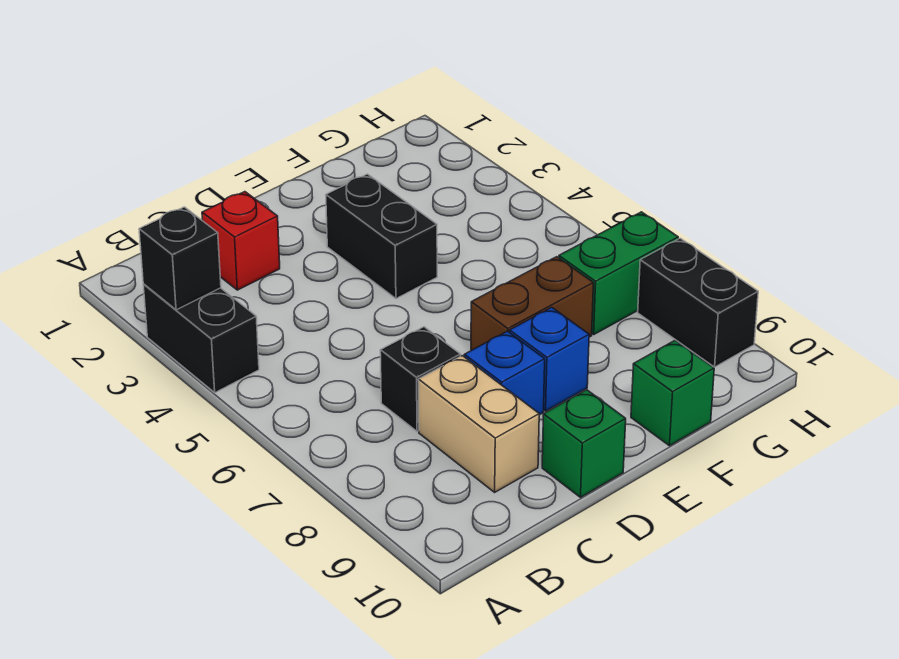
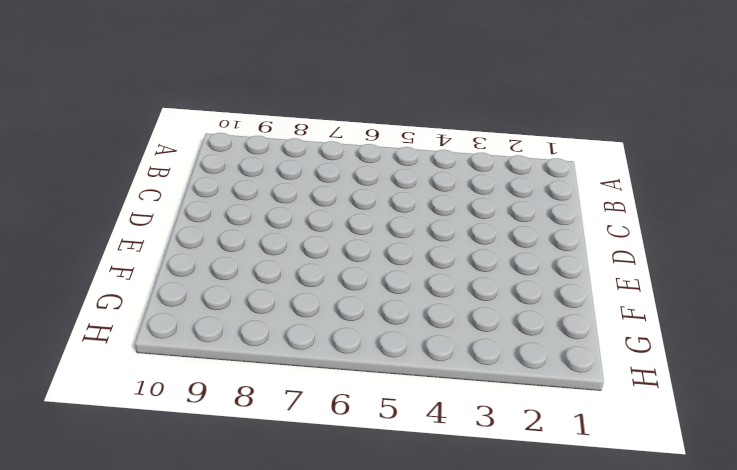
none -> black 1x2 brick [143,284,259,393]
none -> red 1x1 brick [202,192,280,290]
none -> black 1x1 brick [380,327,460,431]

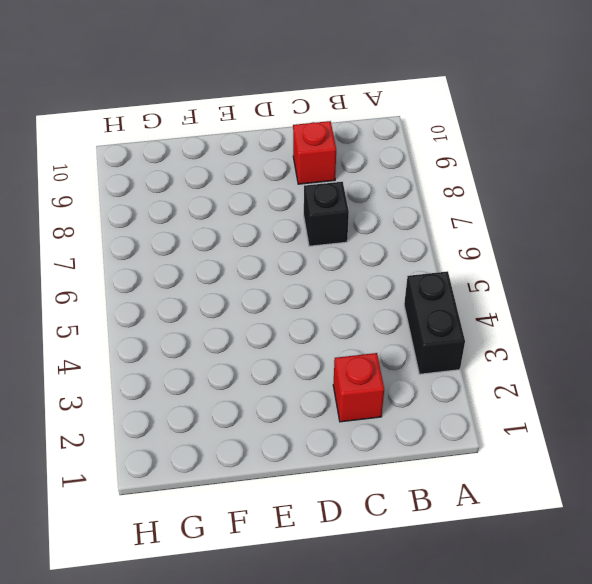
red 1x1 brick [293,121,336,184] -> tan 1x2 brick [418,356,539,492]
none -> blue 1x1 brick [464,331,545,415]
none -> green 1x1 brick [542,390,626,497]
none -> black 1x2 brick [326,174,437,299]

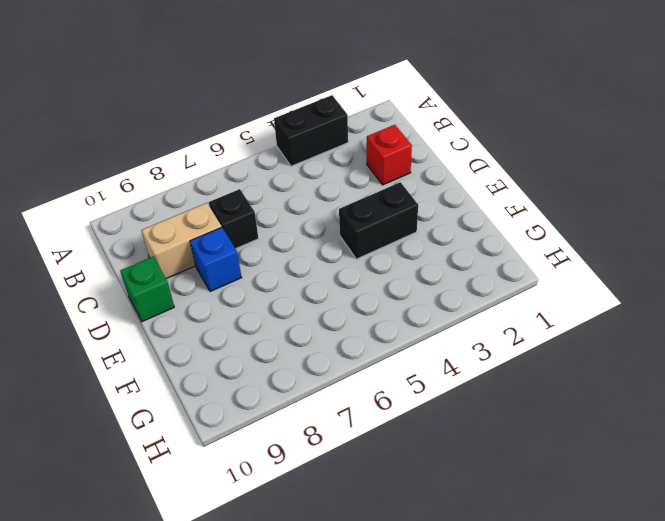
none -> brown 1x2 brick [471,257,594,350]
none -> blue 1x1 brick [510,307,589,411]
none -> green 1x1 brick [631,340,714,446]

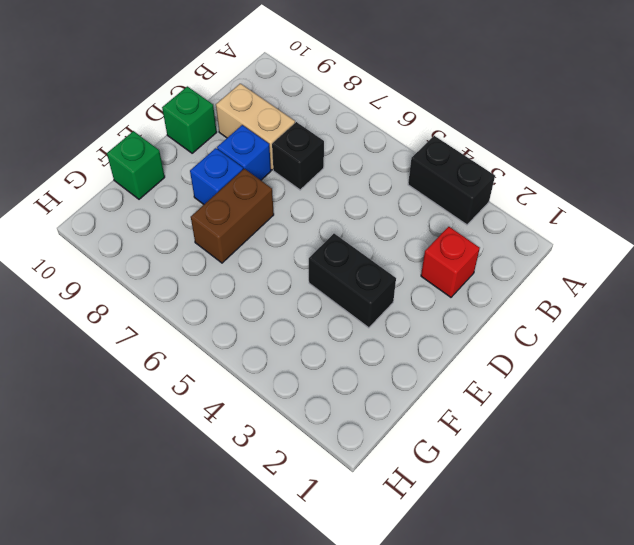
none -> green 1x2 brick [559,212,678,334]
none -> black 1x2 brick [638,238,758,367]
none -> black 1x1 brick [139,207,221,310]

